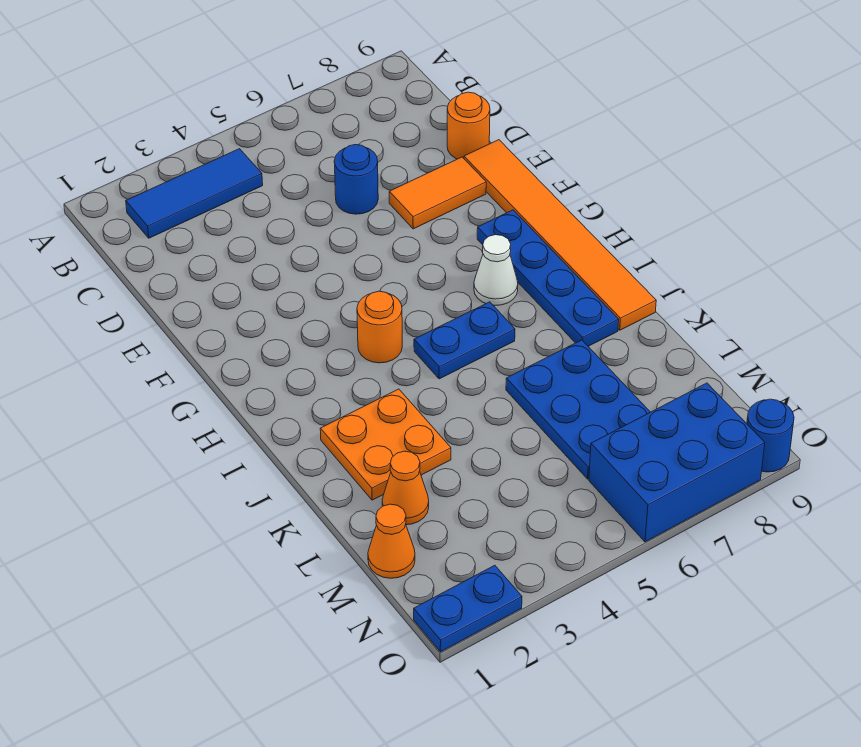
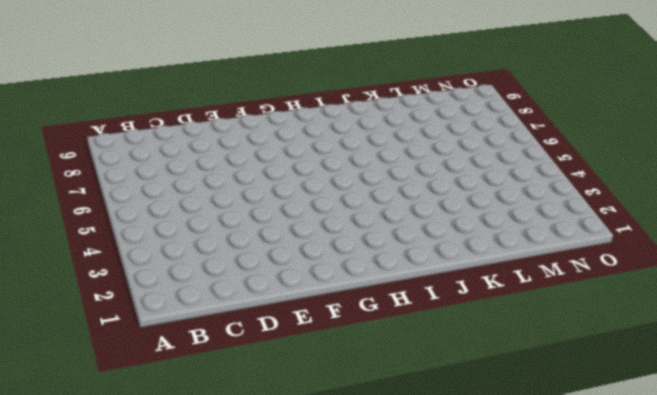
none -> blue 1x3 tile [126,149,263,238]
none -> blue 1x1 round brick [334,145,378,214]
none -> orange 1x1 round brick [447,92,490,159]

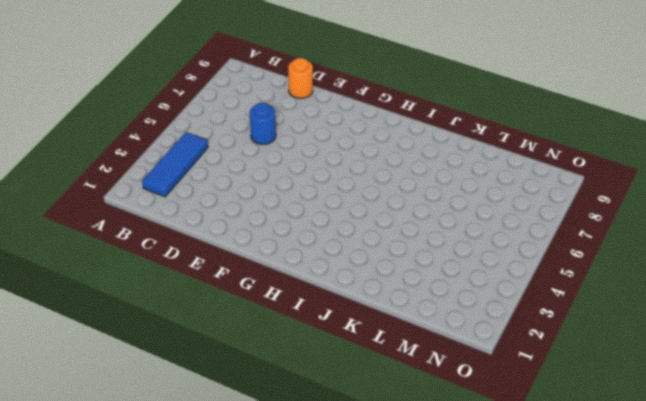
none -> orange 1x2 tile [389,157,486,229]
none -> orange 1x6 tile [464,140,656,330]
none -> blue 1x4 plate [477,210,619,346]

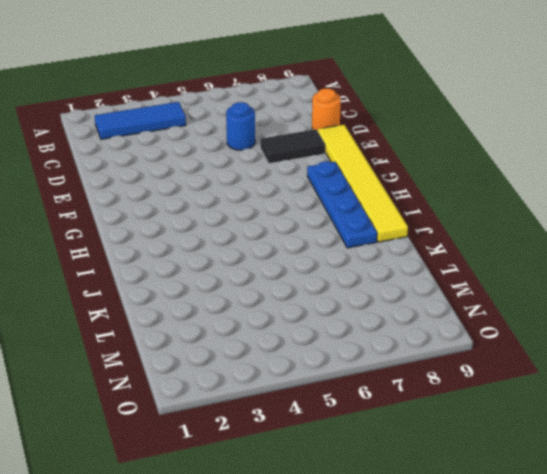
black 1x2 tile [260,129,325,164] -> orange 1x2 tile [389,157,486,229]
yellow 1x6 tile [318,125,408,242] -> orange 1x6 tile [464,140,656,330]
none -> orange 1x1 round brick [357,291,402,363]
none -> white 1x1 cone [474,235,518,306]
none -> blue 1x2 plate [414,302,515,379]

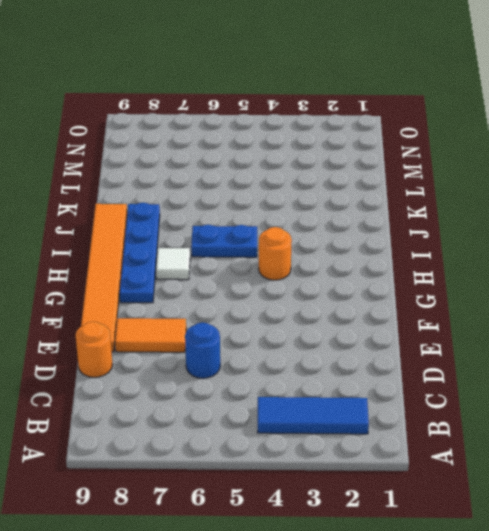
white 1x1 tile [156,248,190,280] -> white 1x1 cone [474,235,518,306]
none -> orange 2x2 plate [320,389,451,500]
none -> blue 2x3 plate [506,340,650,479]
none -> orange 1x1 cone [382,451,429,525]

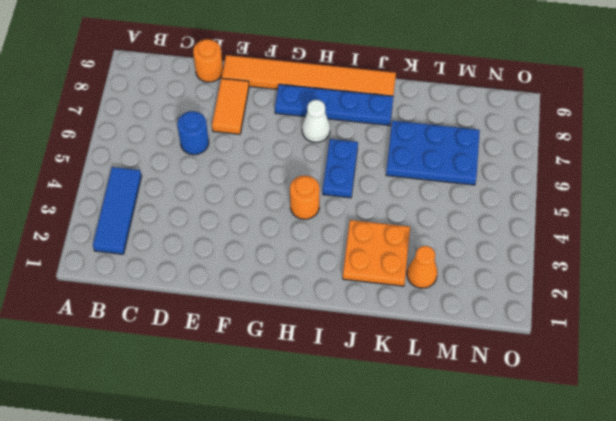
none -> orange 1x1 cone [368,504,415,578]
none -> blue 2x3 brick [589,383,765,542]
none -> blue 1x2 plate [414,565,522,652]

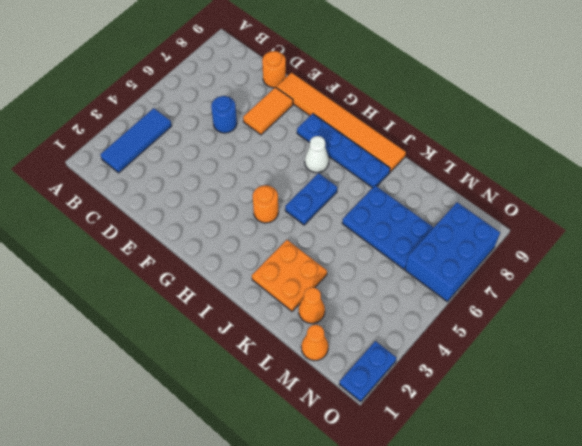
none -> blue 1x1 round brick [747,399,794,472]

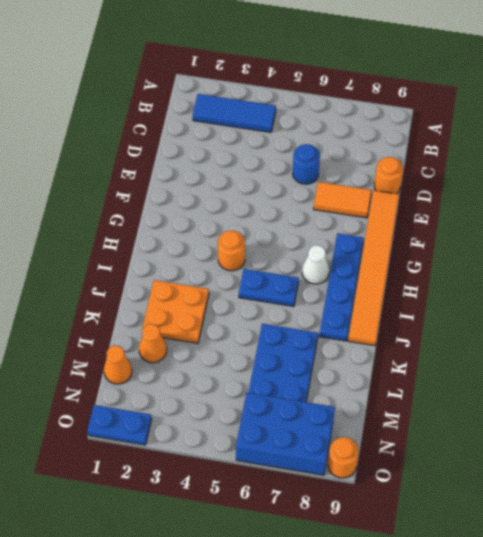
orange 1x1 round brick [328,437,359,478] -> blue 1x1 round brick [747,399,794,472]

